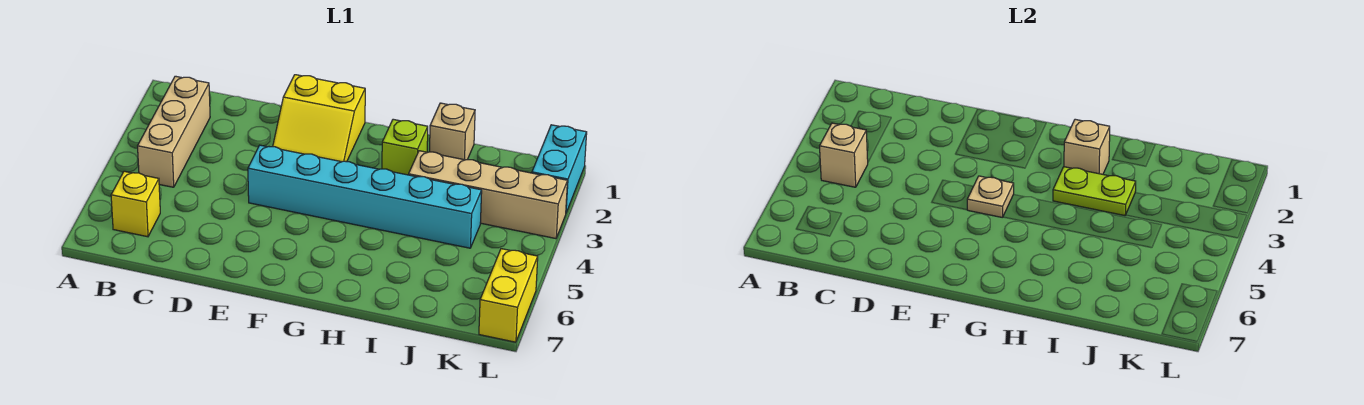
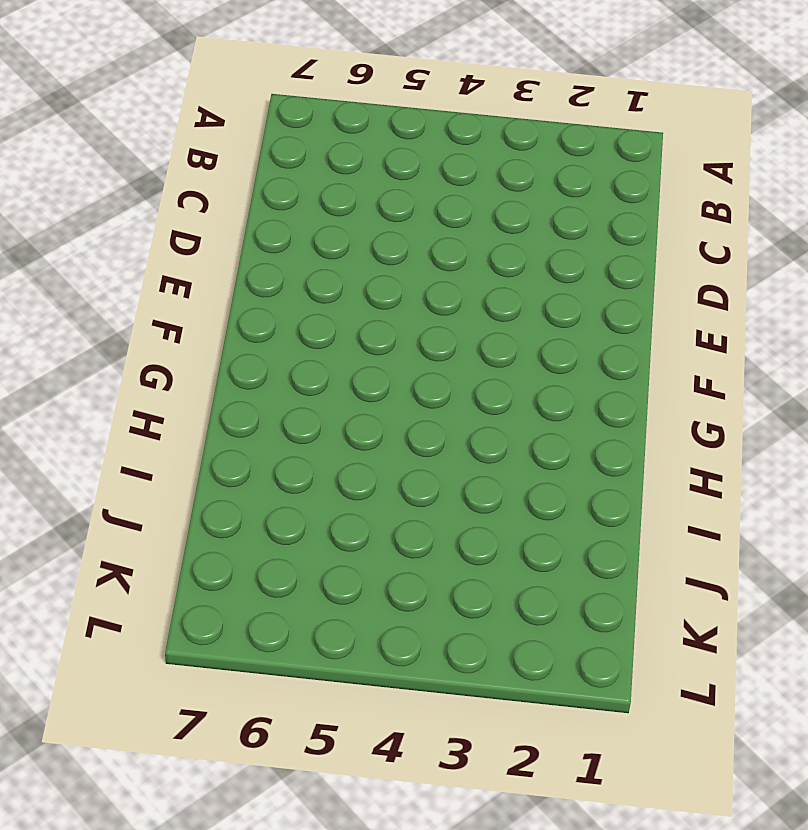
none -> tan 1x3 brick [138,76,210,187]
none -> yellow 1x1 brick [111,171,160,237]
none -> yellow 2x2 slope [273,75,365,162]

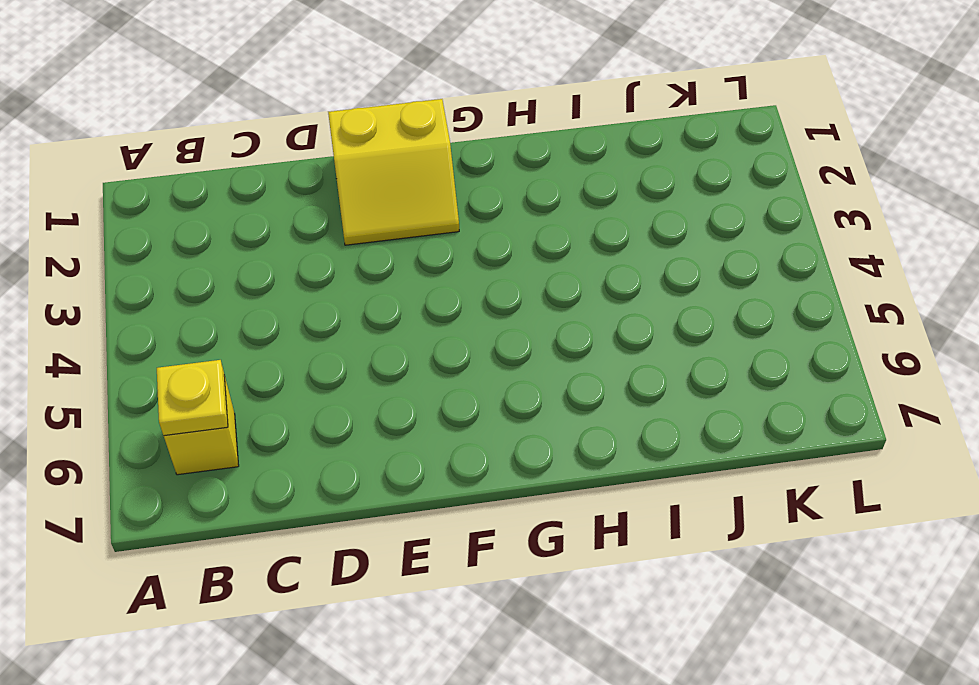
yellow 1x1 plate [157,360,228,436] -> none
none -> tan 1x3 brick [138,76,210,187]
none -> cyan 1x6 brick [248,145,482,248]
none -> lime 1x1 brick [382,119,428,175]

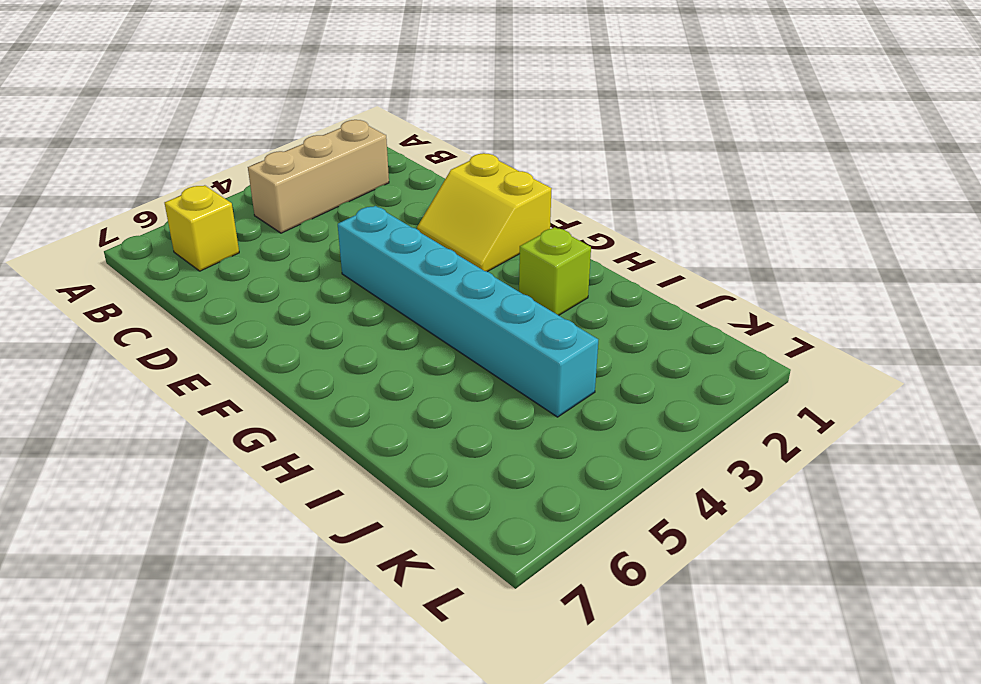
none -> tan 1x1 brick [430,103,475,160]
none -> tan 1x4 brick [409,151,568,239]
none -> cyan 1x2 brick [532,125,587,213]

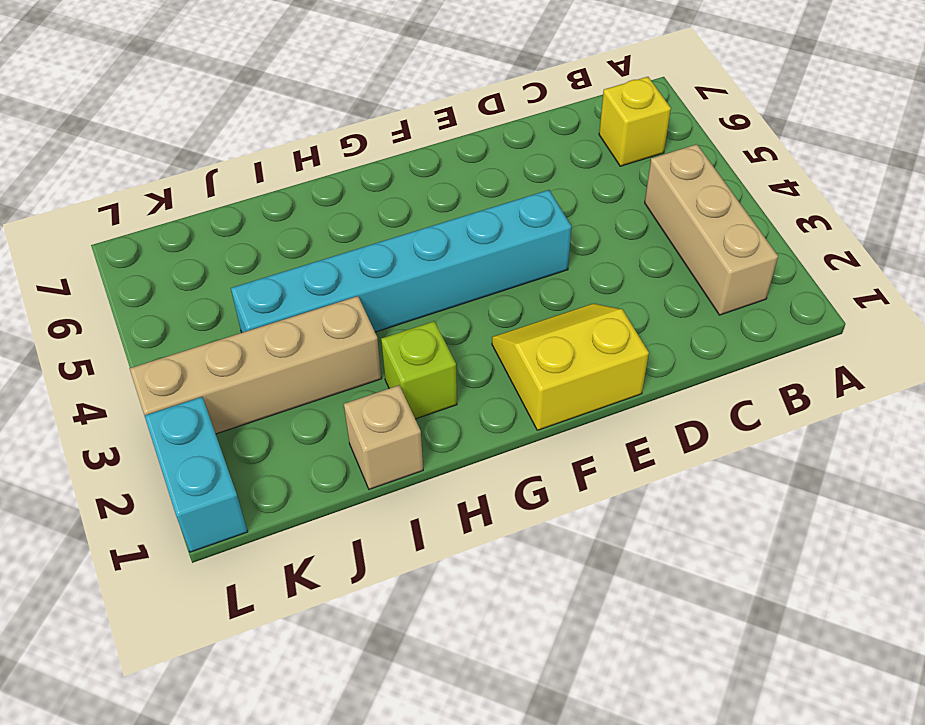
none -> yellow 1x2 brick [479,249,538,342]
none -> tan 1x1 brick [820,123,868,187]
none -> tan 1x1 plate [967,176,1014,218]

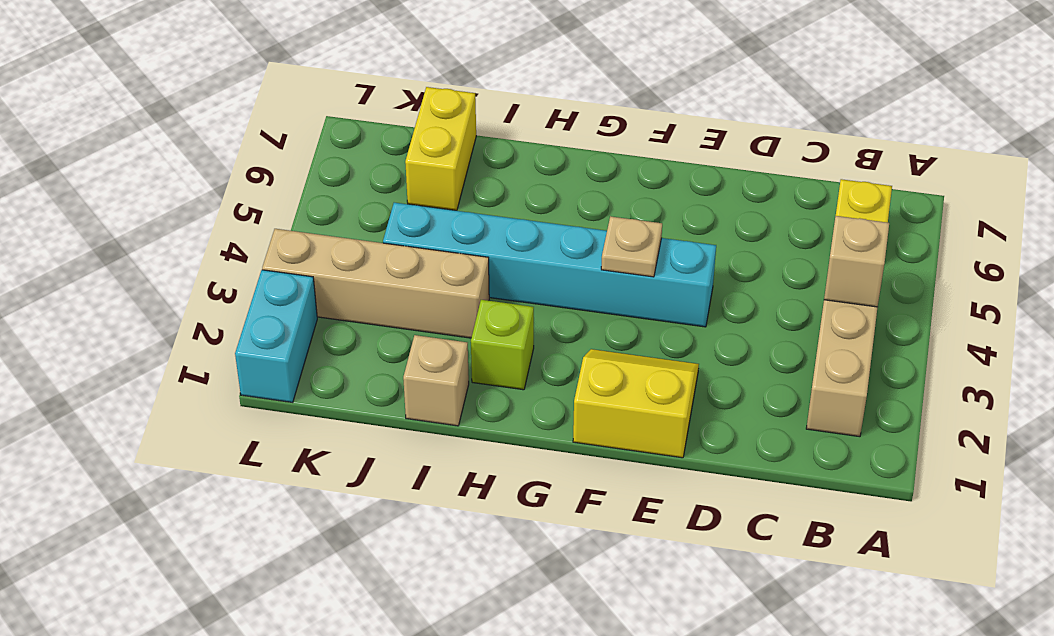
yellow 1x2 brick [405,87,476,210] -> yellow 1x2 brick moved to [479,249,538,342]
none -> tan 1x1 brick [1064,119,1110,174]
none -> lime 1x2 plate [1053,167,1136,216]

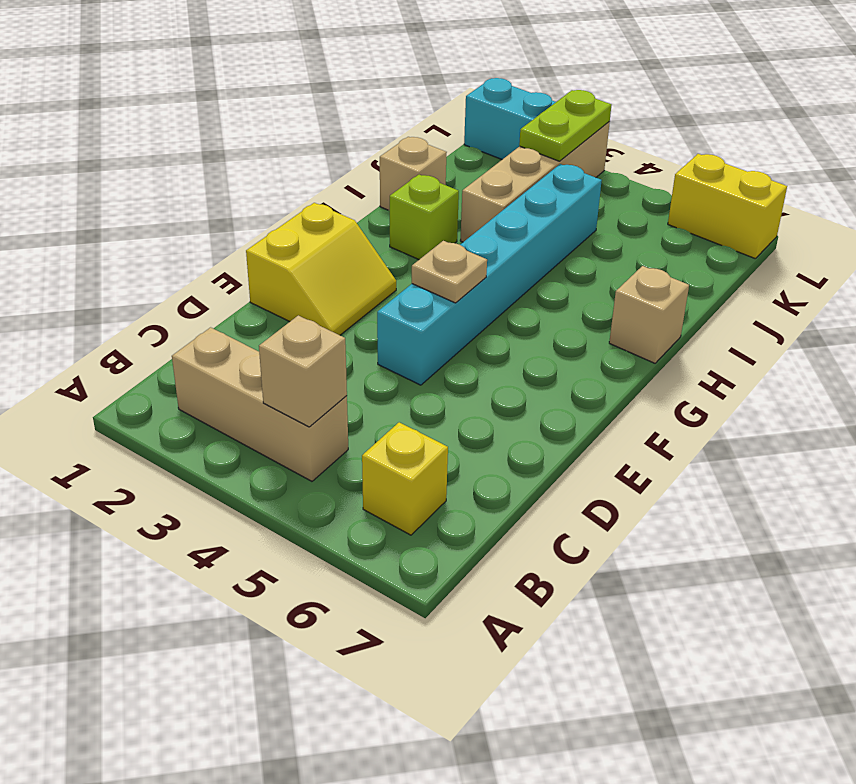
tan 1x1 brick [609,266,689,363] -> tan 1x1 brick moved to [1064,119,1110,174]
lime 1x2 plate [519,90,611,161] -> lime 1x2 plate moved to [1053,167,1136,216]

